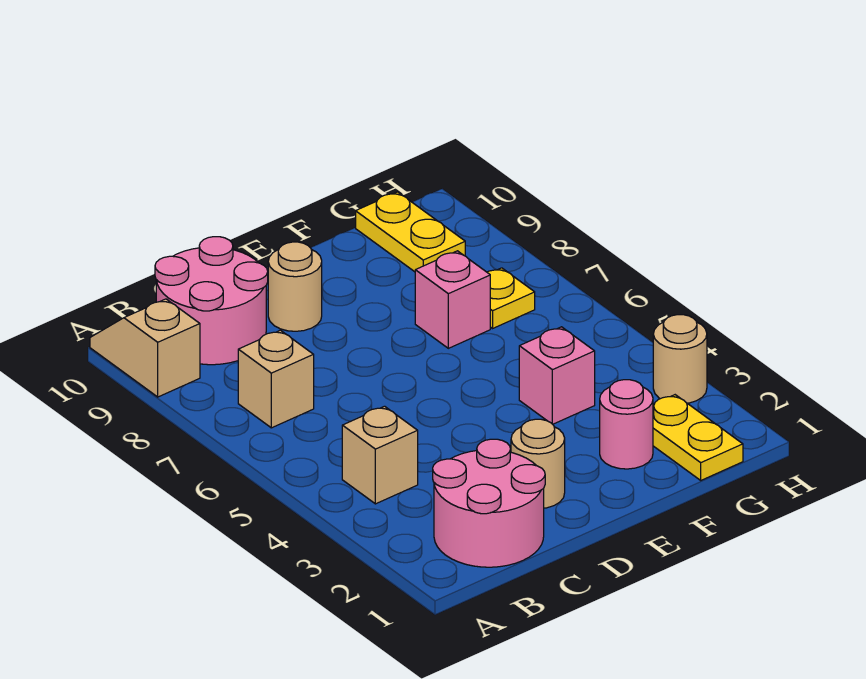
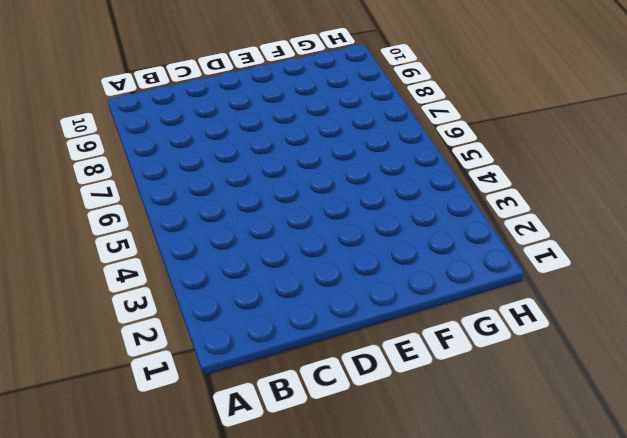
none -> tan 1x2 slope [90,299,200,397]
none -> pink 2x2 round brick [433,439,545,567]
none -> tan 1x1 brick [342,406,418,504]

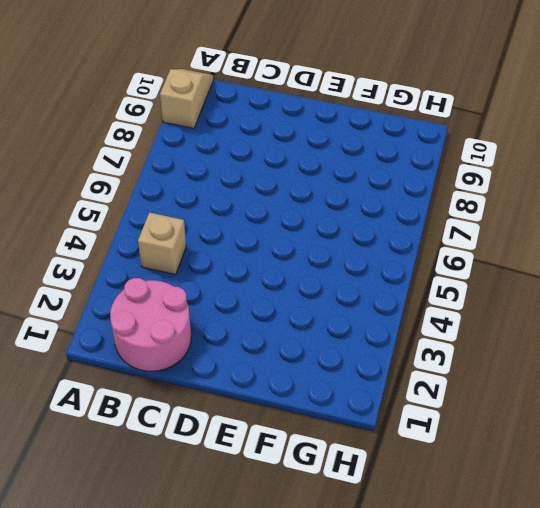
none -> tan 1x1 brick [238,330,314,428]
none -> pink 2x2 round brick [155,237,268,365]
none -> tan 1x1 round brick [511,419,565,508]

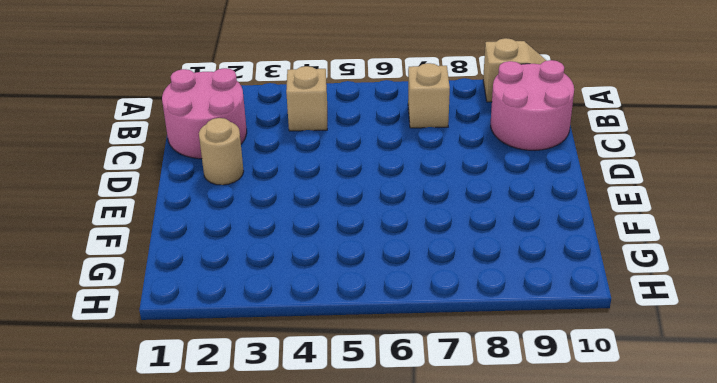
none -> tan 1x1 round brick [268,242,322,331]
none -> pink 1x1 round brick [600,380,653,469]
none -> pink 1x1 brick [519,327,595,424]

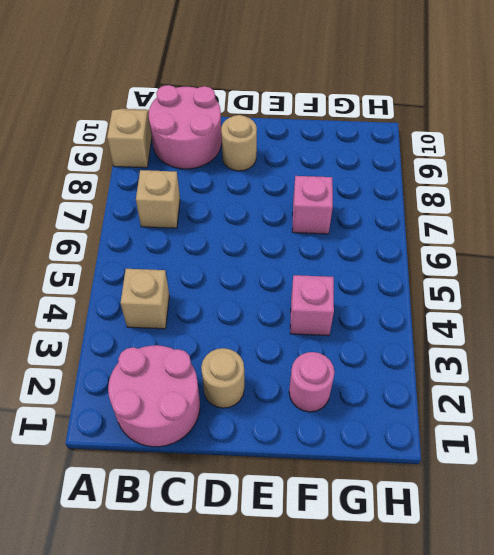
none -> yellow 1x2 plate [653,395,743,480]
none -> yellow 1x1 plate [487,268,535,328]
none -> yellow 1x2 plate [356,192,465,272]

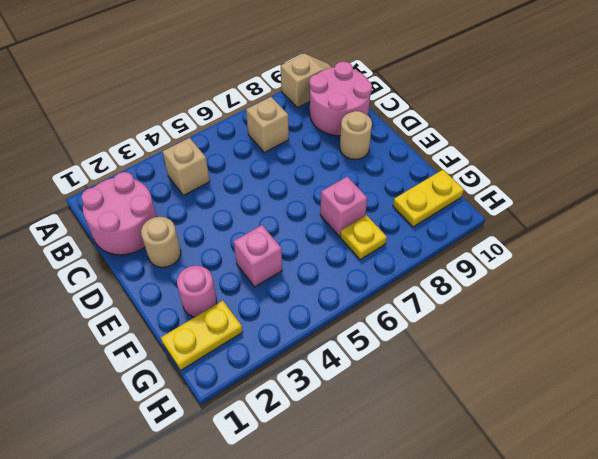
none -> tan 1x1 round brick [653,315,707,403]

